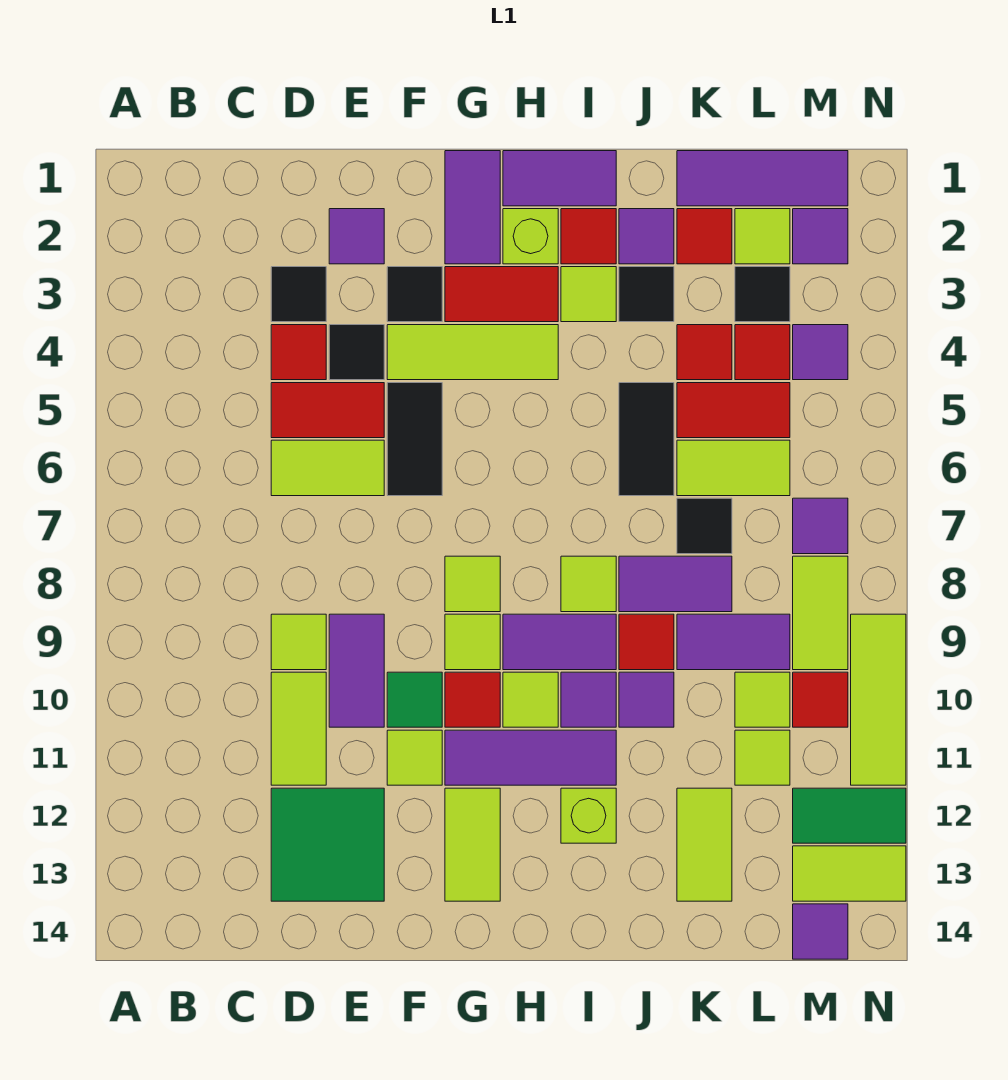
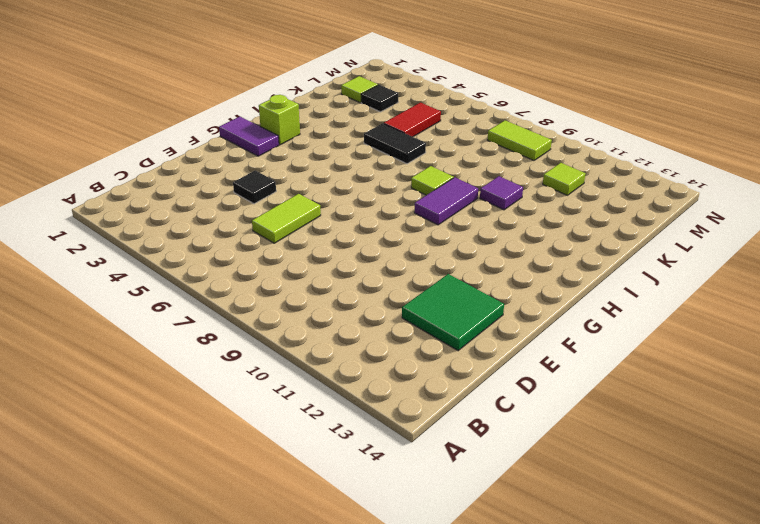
none -> black 1x1 tile [271,267,326,322]
none -> red 1x1 tile [271,325,326,380]
none -> red 1x2 tile [271,383,384,438]
none -> lime 1x1 tile [271,614,326,670]

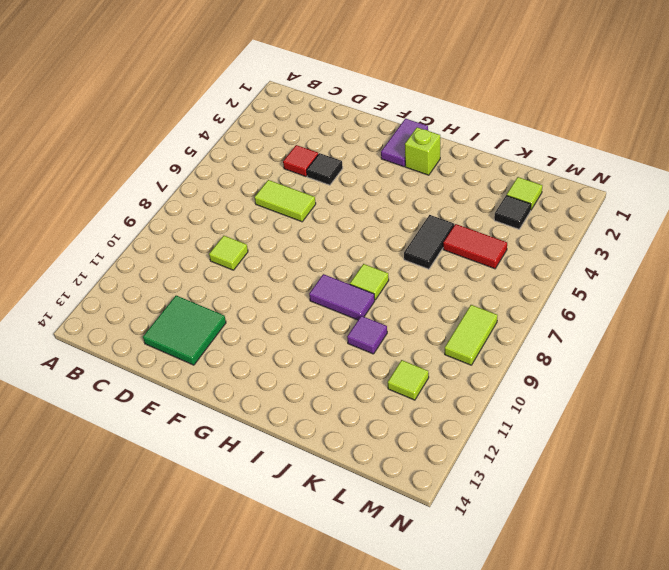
none -> black 1x1 tile [271,267,326,322]
none -> red 1x2 tile [271,383,384,438]
none -> lime 1x2 tile [271,672,326,785]
none -> purple 1x1 tile [329,209,384,264]

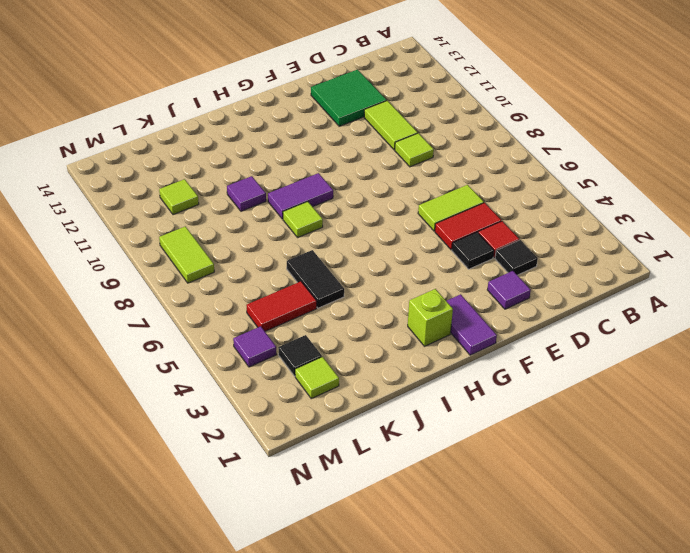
none -> purple 1x2 tile [329,614,384,727]
none -> black 1x1 tile [387,267,442,322]
none -> lime 1x3 tile [387,325,558,380]
none -> black 1x2 tile [387,383,442,496]

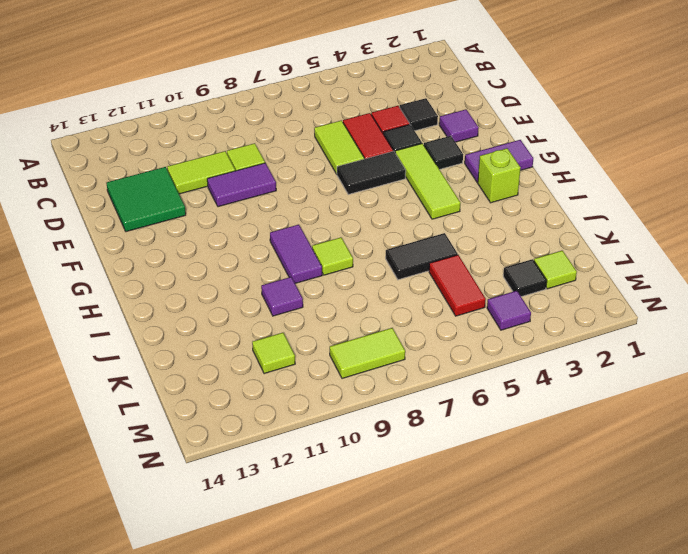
none -> green 1x1 tile [387,672,442,727]
none -> lime 1x1 tile [387,730,442,785]
none -> red 1x2 tile [445,267,558,322]
none -> lime 1x1 tile [445,556,500,612]

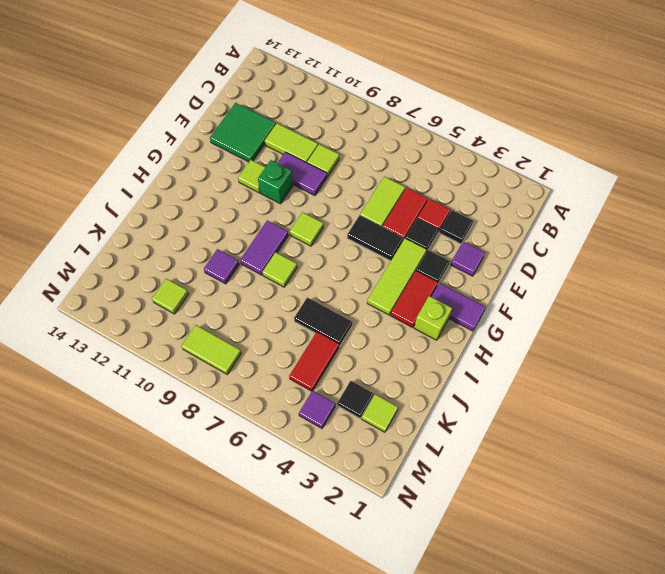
green 1x1 brick [258,160,293,204] -> green 1x1 tile [387,672,442,727]
none -> lime 1x1 tile [445,614,500,670]
none -> red 1x1 tile [445,672,500,727]
none -> purple 1x3 tile [445,730,616,785]
none -> lime 1x2 tile [445,788,500,901]

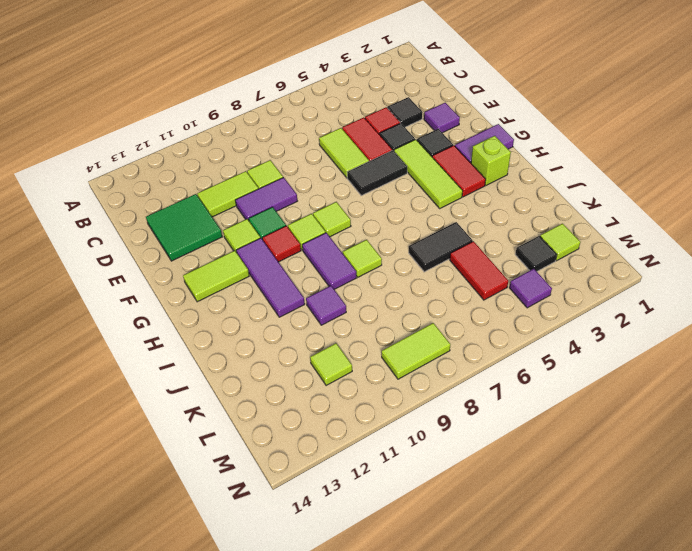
none -> purple 1x2 tile [503,151,616,206]
none -> lime 1x1 tile [503,672,558,727]
none -> red 1x1 tile [561,209,616,264]
none -> lime 1x1 tile [561,267,616,322]

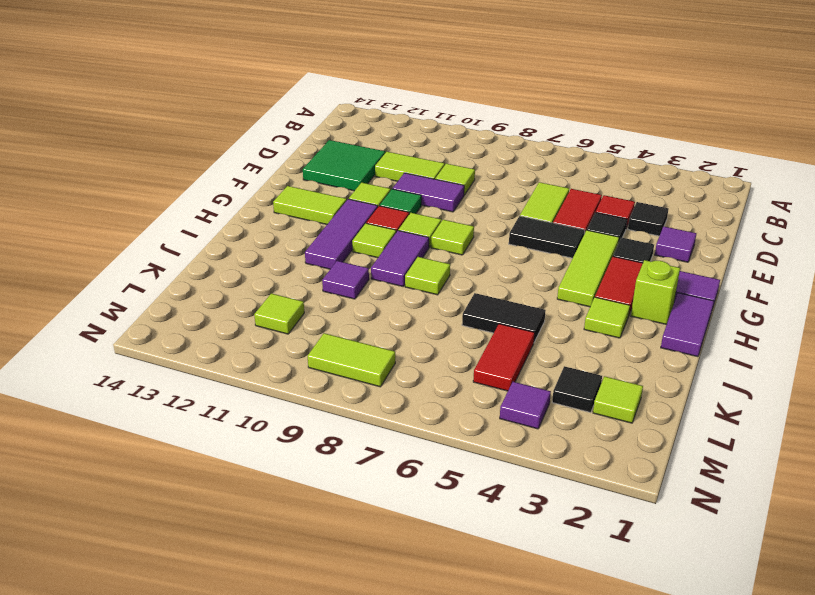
none -> red 1x1 tile [561,209,616,264]
none -> purple 1x1 tile [561,672,616,727]
none -> lime 1x1 brick [561,788,616,843]
none -> purple 1x1 tile [619,209,674,264]

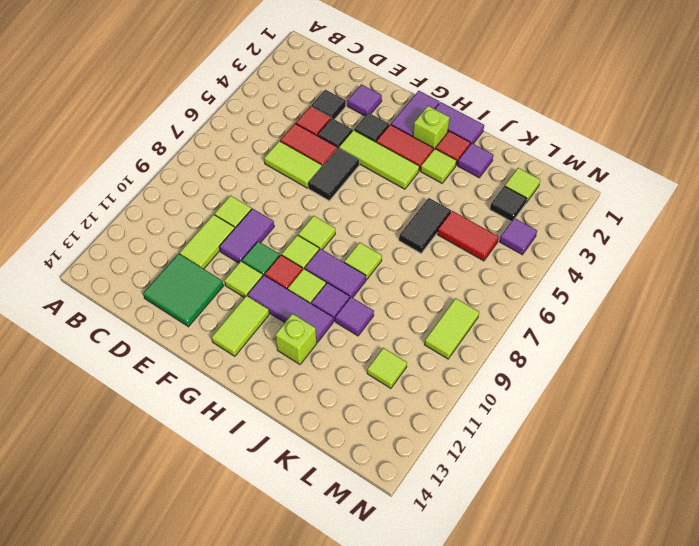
none -> black 1x1 tile [619,267,674,322]
none -> purple 1x2 tile [619,556,732,612]
none -> red 1x1 tile [619,614,674,670]
none -> purple 1x3 tile [677,151,848,206]

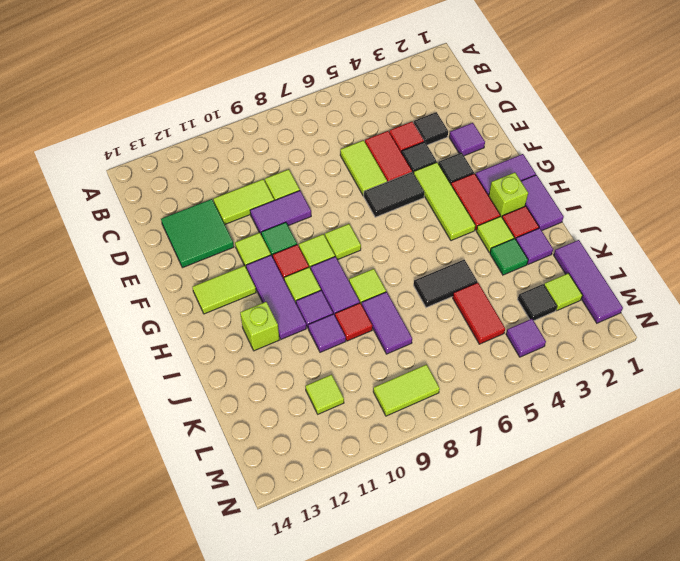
green 1x1 tile [490,238,528,275] -> black 1x1 tile [619,267,674,322]
none -> red 1x1 tile [677,209,732,264]
none -> red 1x1 tile [677,325,732,380]
none -> lime 1x2 tile [677,440,790,496]
none -> black 1x1 tile [677,498,732,554]

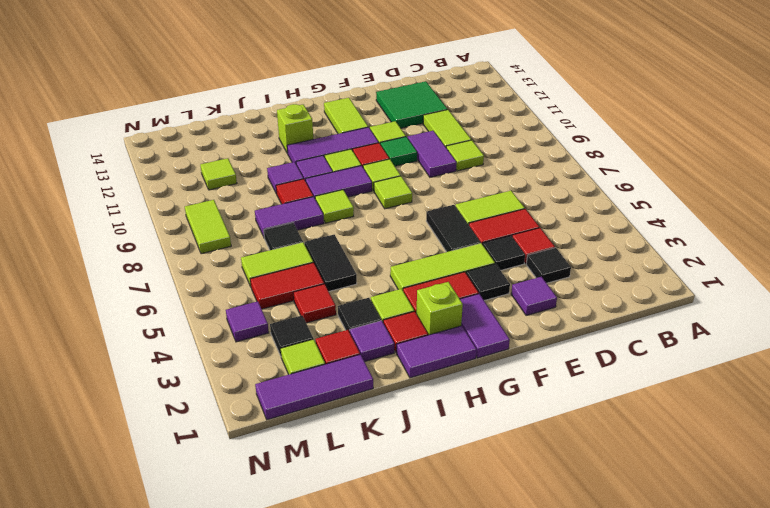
none -> purple 1x2 tile [677,614,790,670]
none -> lime 1x2 tile [677,788,732,901]
none -> red 1x1 tile [735,325,790,380]
none -> lime 1x1 tile [735,672,790,727]

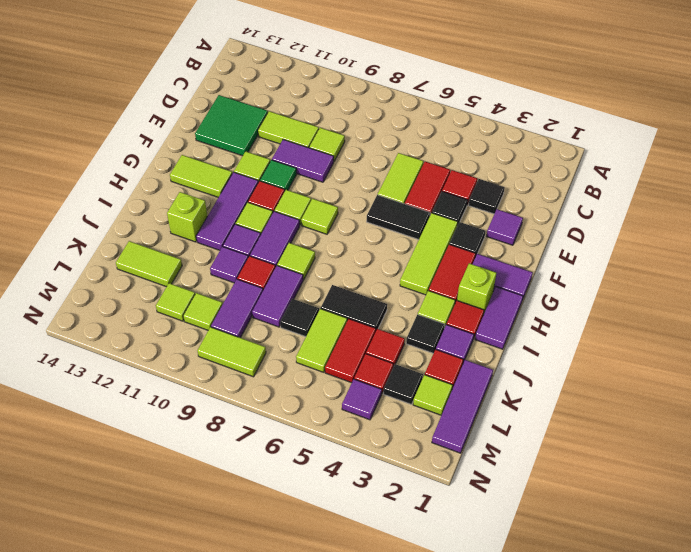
none -> purple 1x1 tile [793,209,848,264]
none -> purple 1x1 tile [793,498,848,554]
none -> red 1x1 tile [793,672,848,727]
none -> green 1x2 tile [793,788,906,843]

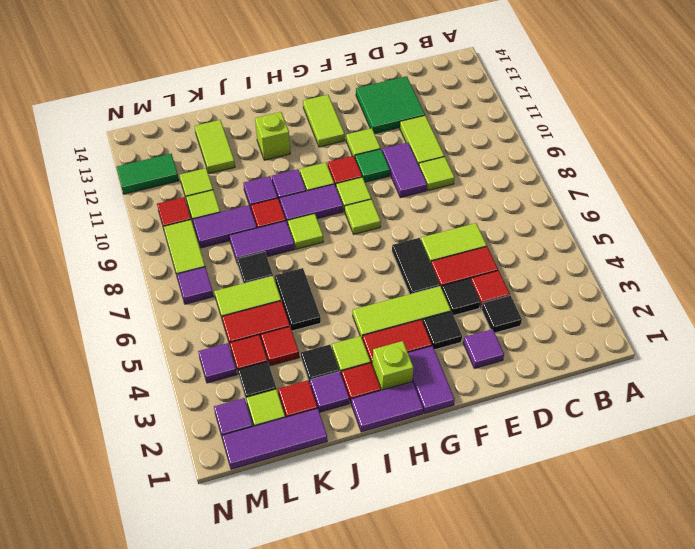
none -> purple 1x3 tile [445,730,616,785]
none -> lime 1x2 tile [793,846,906,901]
none -> purple 1x1 tile [793,904,848,959]
none -> lime 1x3 tile [851,614,906,785]

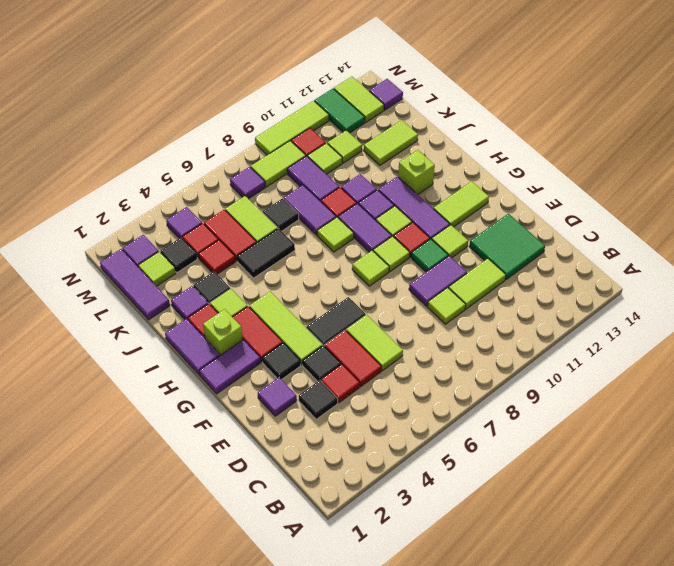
none -> red 1x1 tile [677,209,732,264]

